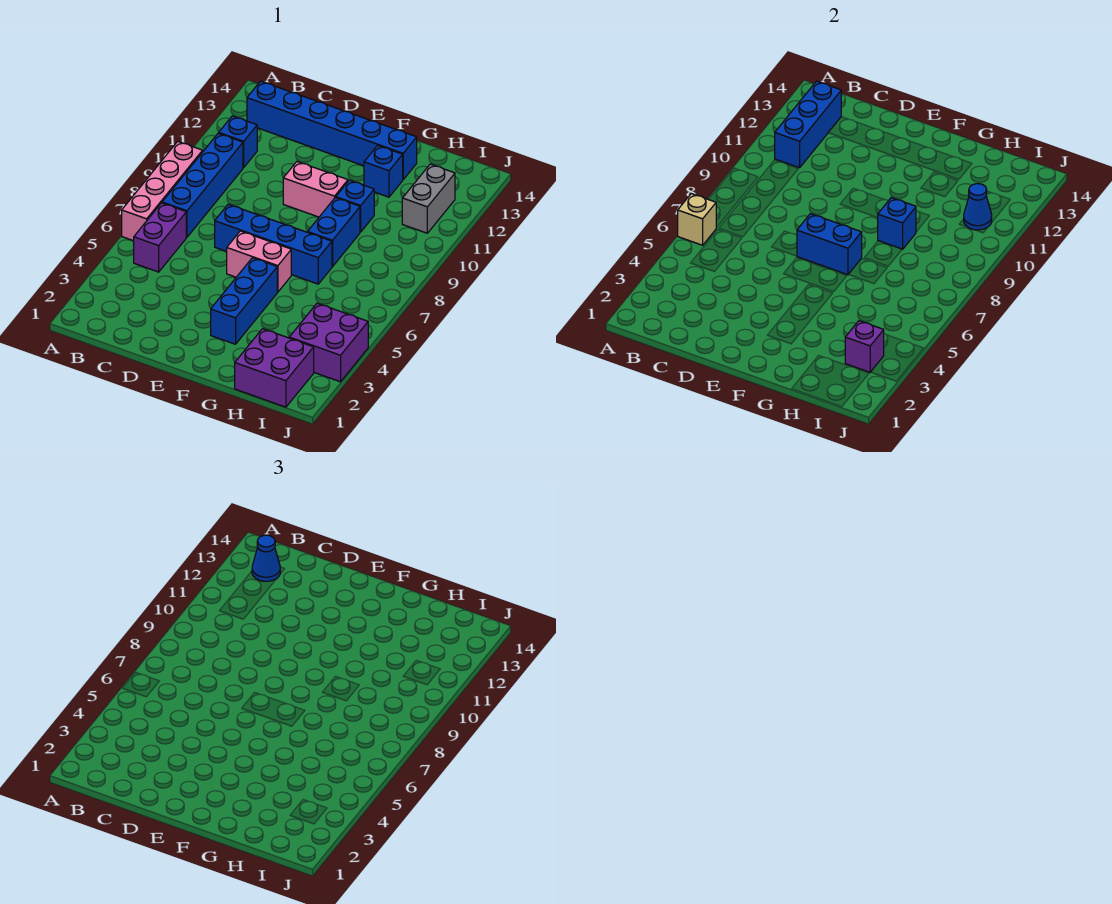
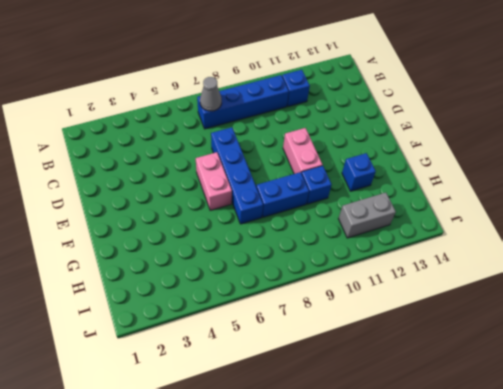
grey 1x1 cone [200,77,222,111] -> none
none -> pink 1x4 brick [122,142,203,241]
none -> purple 1x2 brick [134,203,186,272]
none -> blue 1x6 brick [247,81,417,180]

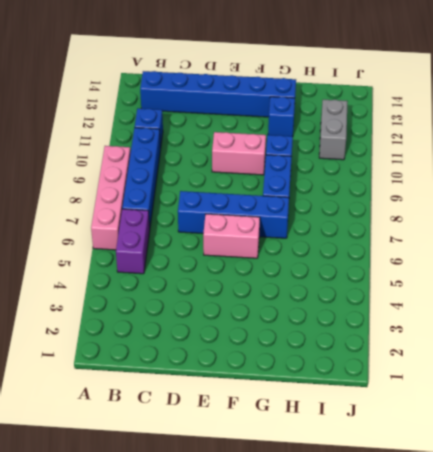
none -> blue 1x3 brick [211,258,277,344]
none -> purple 2x2 brick [235,329,314,407]
none -> purple 2x2 brick [289,303,368,382]

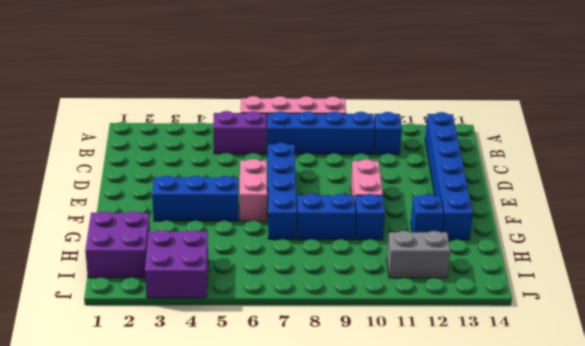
none -> tan 1x1 brick [678,194,716,245]
none -> blue 1x3 brick [775,81,841,168]
none -> blue 1x2 brick [797,214,862,275]

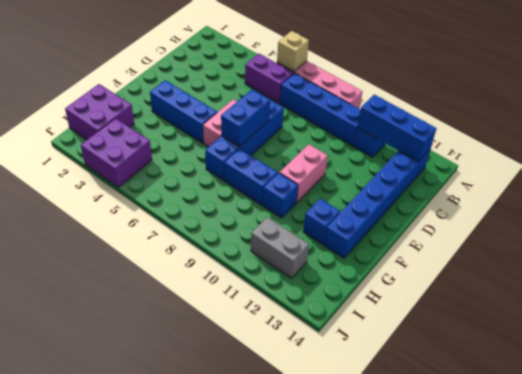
none -> blue 1x1 brick [878,198,916,249]
none -> purple 1x1 brick [845,321,884,372]
none -> blue 1x1 cone [964,184,992,230]

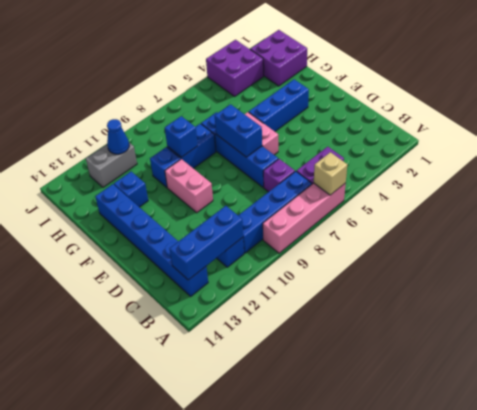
purple 1x1 brick [263,159,295,192] -> purple 1x1 brick moved to [845,321,884,372]
none -> blue 1x1 cone [252,535,280,581]

